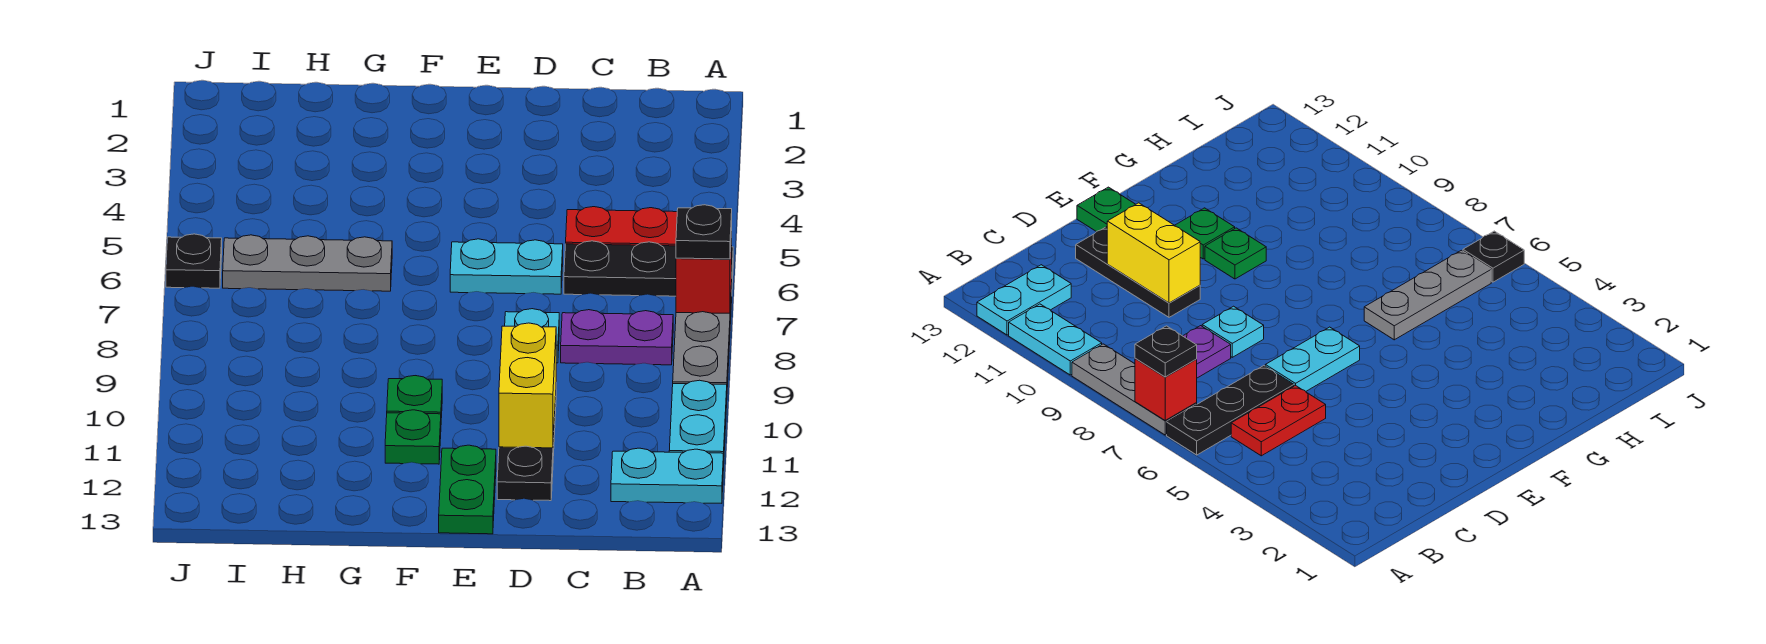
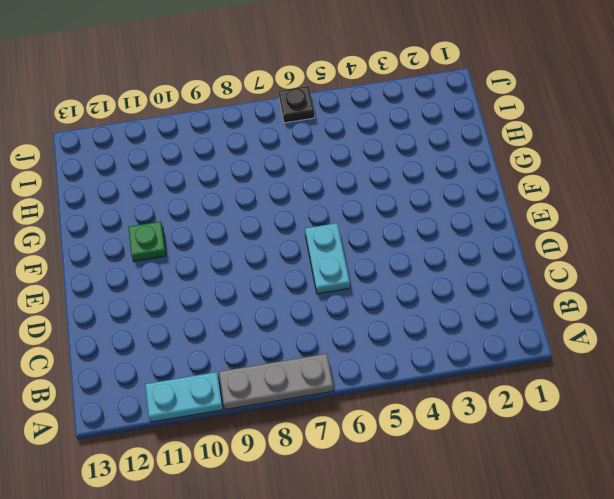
none -> black 1x3 plate [564,241,733,296]
none -> cyan 1x2 plate [611,448,724,503]
none -> red 1x2 plate [566,207,677,246]

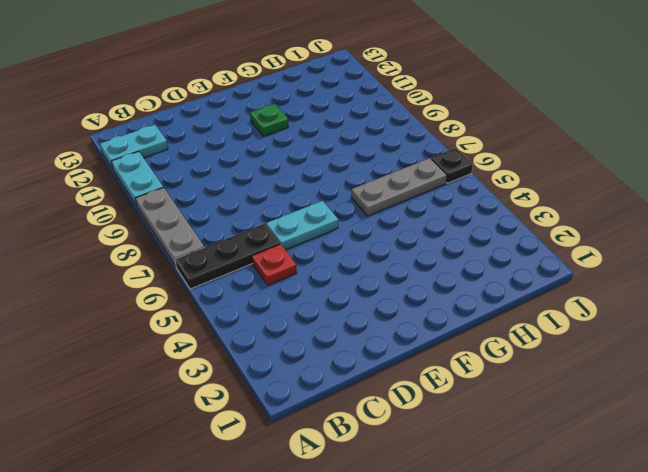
red 1x1 plate [252,244,297,285] -> red 1x2 plate [566,207,677,246]
none -> purple 1x2 plate [561,310,673,365]
none -> cyan 1x1 plate [505,309,559,363]
none -> black 1x3 plate [497,396,556,501]

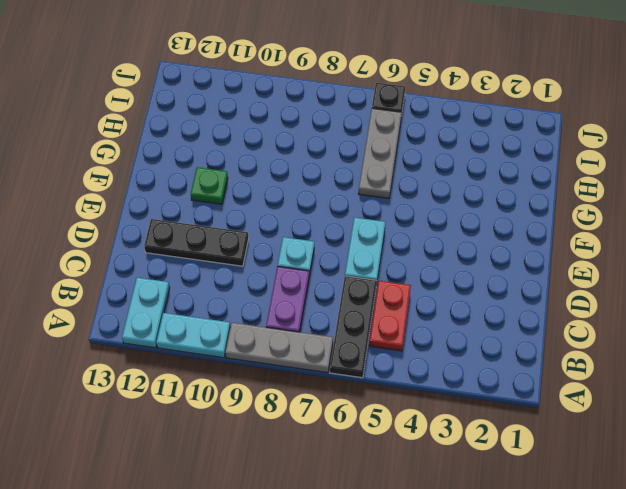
none -> green 1x2 plate [439,445,496,534]
none -> green 1x1 plate [387,376,442,418]
none -> red 1x1 brick [676,232,732,313]

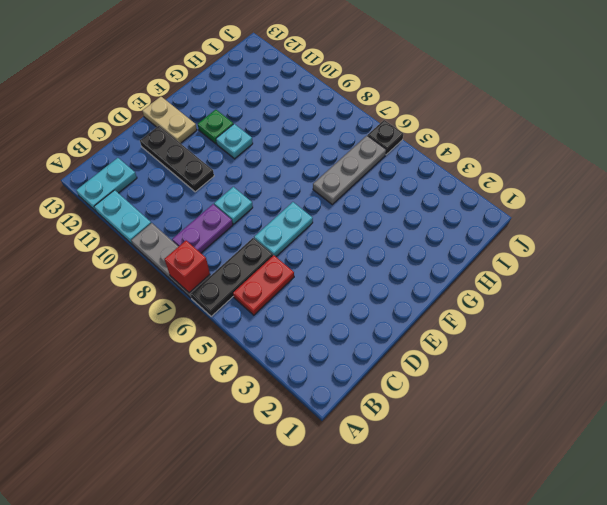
tan 1x2 plate [142,97,197,143] -> green 1x2 plate [439,445,496,534]
cyan 1x1 plate [216,124,253,159] -> green 1x1 plate [387,376,442,418]
none -> yellow 1x2 brick [499,323,556,448]
none -> black 1x1 plate [676,205,732,259]

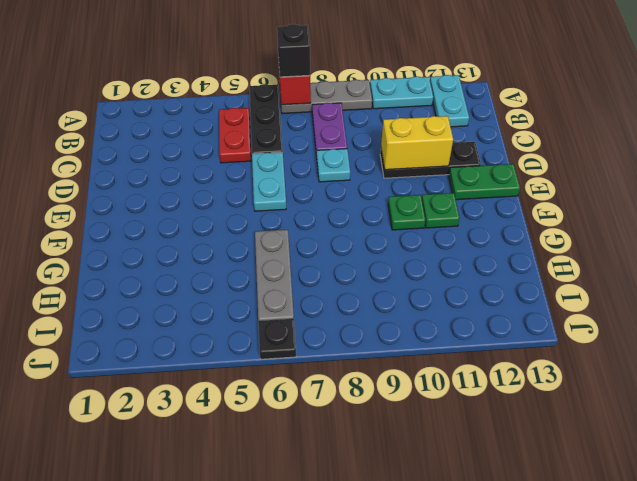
black 1x1 brick [277,24,310,77] -> black 1x1 plate [676,205,732,259]

